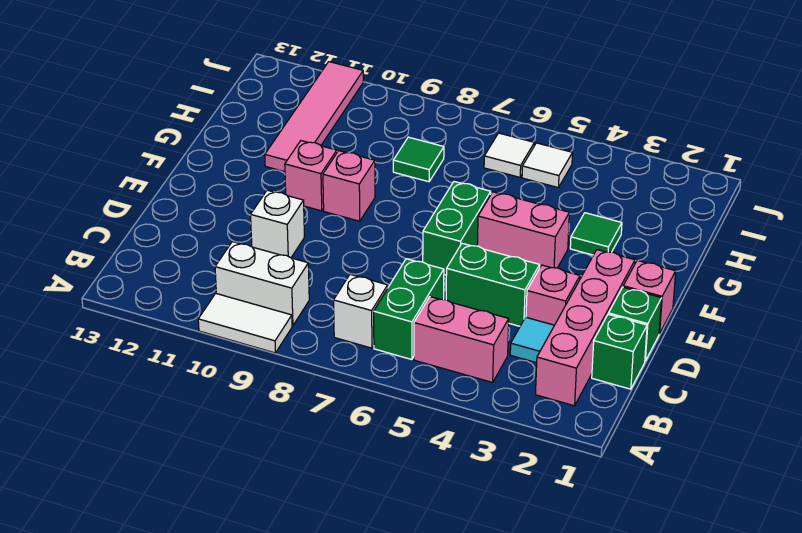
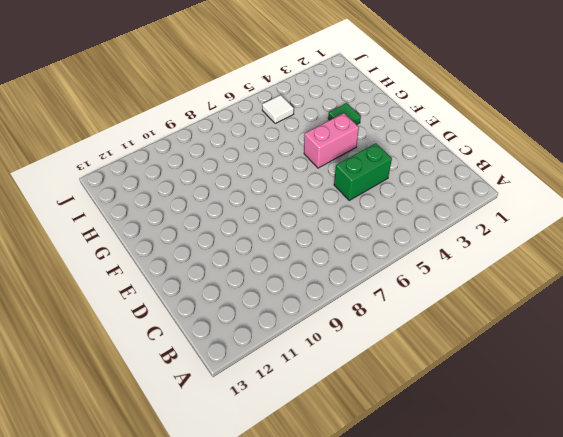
none -> white 1x2 tile [198,293,292,353]
none -> pink 1x4 brick [536,250,635,406]
none -> pink 1x2 brick [414,297,509,382]

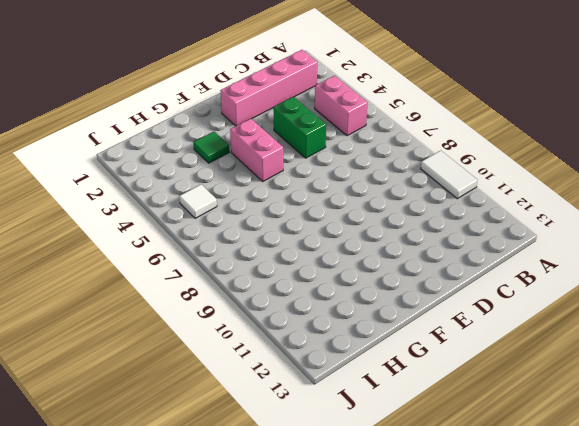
none -> green 1x2 brick [374,259,444,360]
none -> white 1x1 brick [334,274,388,348]
none -> white 1x2 brick [215,242,309,326]

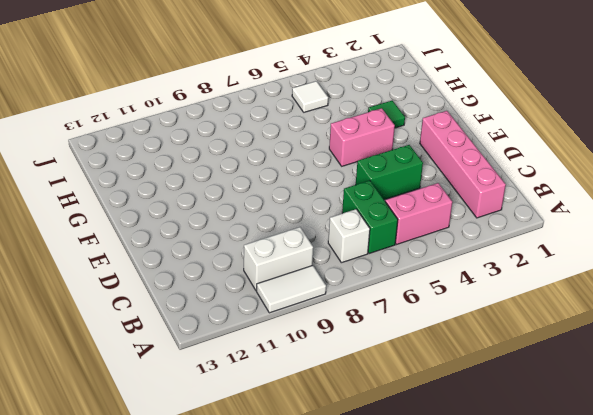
none -> green 1x1 brick [592,314,647,389]
none -> cyan 1x1 tile [510,317,554,363]
none -> green 1x1 brick [609,287,662,361]

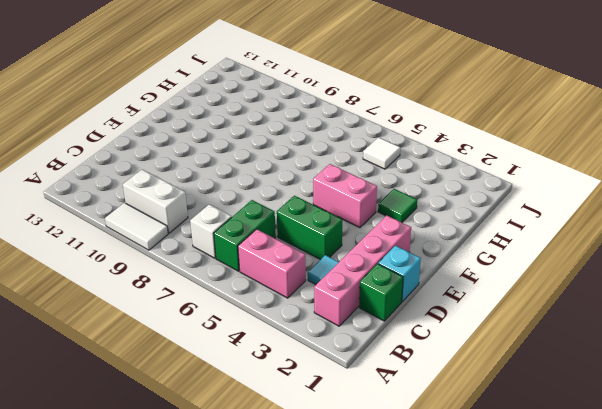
cyan 1x1 brick [378,246,421,302] -> green 1x1 brick [609,287,662,361]
none -> pink 1x1 brick [526,265,580,325]
none -> white 1x1 brick [251,190,304,258]
none -> pink 1x1 brick [623,260,676,334]

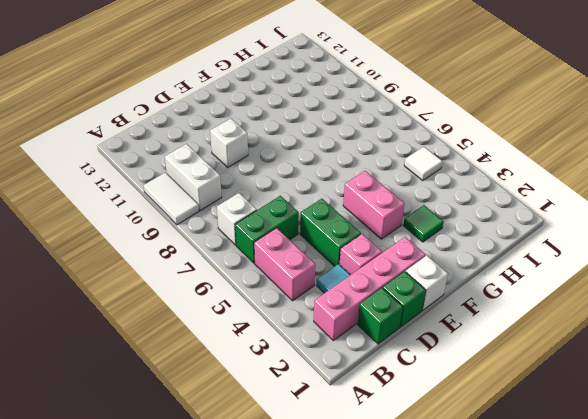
white 1x1 brick [406,256,448,310] -> pink 1x1 brick [623,260,676,334]
none -> green 1x2 brick [423,182,491,275]
none -> pink 1x1 brick [323,151,375,221]
none -> pink 1x1 brick [285,141,337,211]

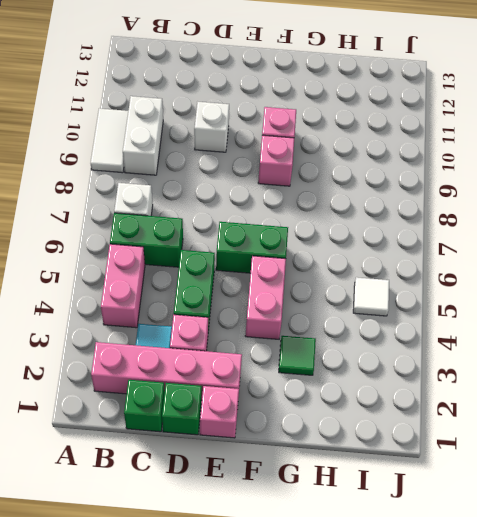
none -> pink 1x4 tile [265,62,363,172]
none -> green 1x1 tile [393,137,444,182]
none -> white 1x1 tile [484,133,534,177]

